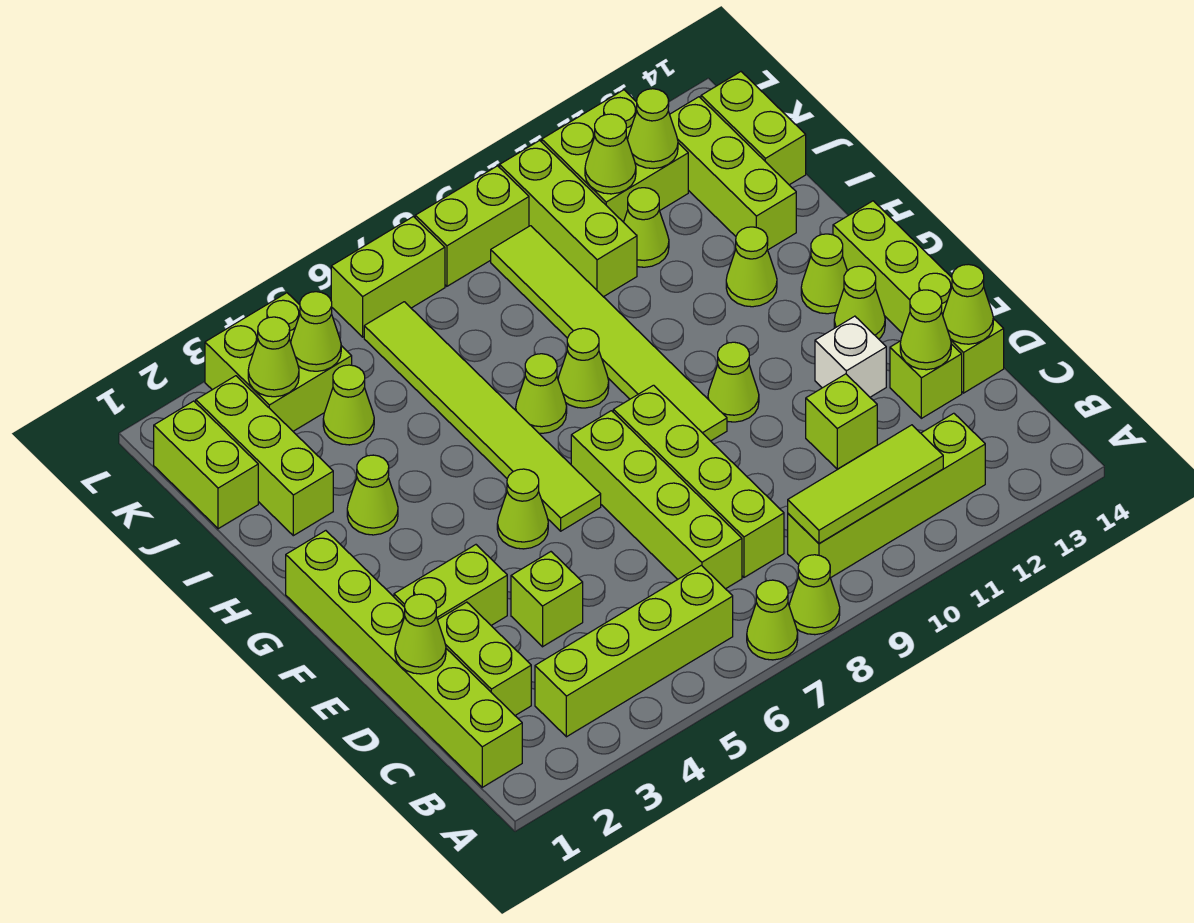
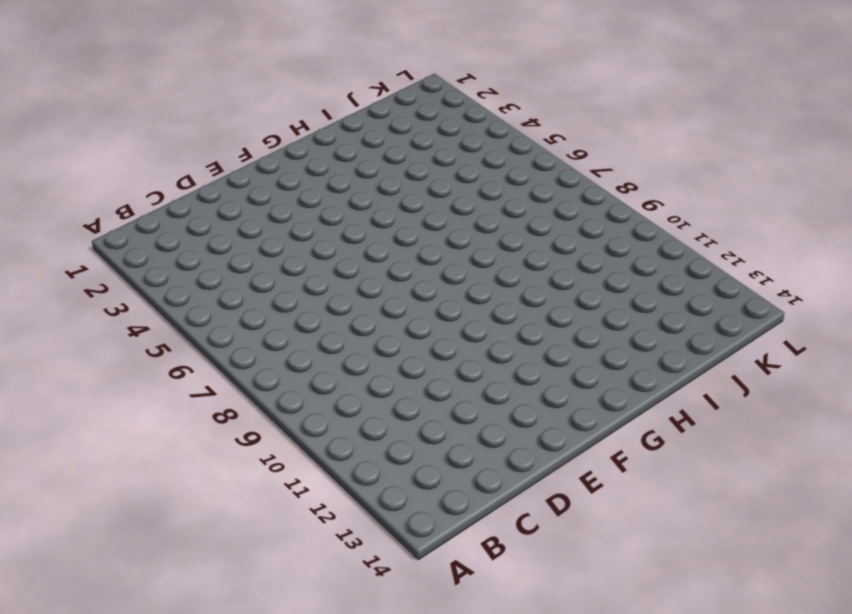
none -> lime 1x1 cone [747,580,798,660]
none -> lime 1x1 cone [789,555,840,635]
none -> lime 1x6 brick [286,531,522,787]
none -> lime 1x4 brick [535,565,733,737]

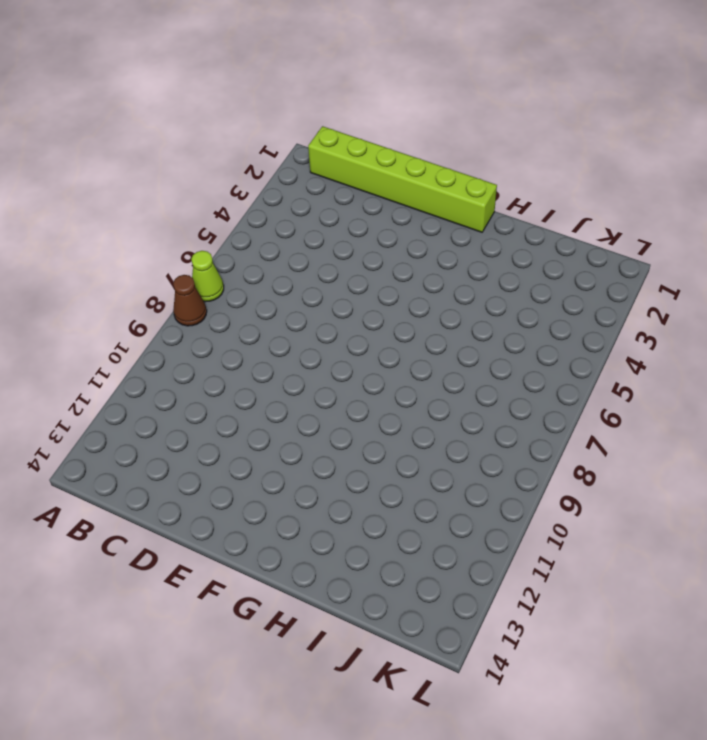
brown 1x1 cone [173,275,207,326] -> lime 1x1 cone [789,555,840,635]
none -> lime 1x4 brick [535,565,733,737]
none -> lime 1x4 brick [788,413,985,578]
none -> lime 1x2 brick [438,602,531,715]
none -> lime 1x4 brick [571,411,742,589]

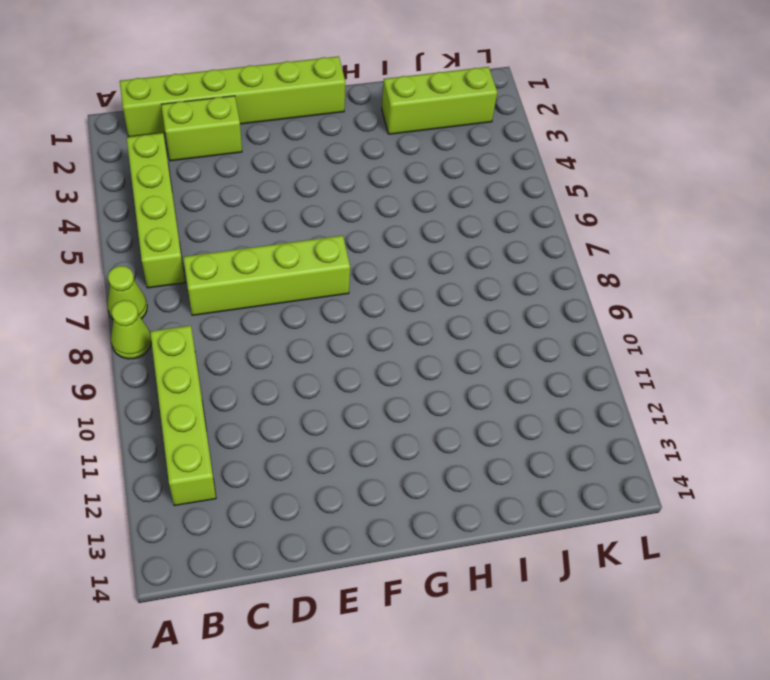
none -> lime 1x4 brick [613,385,784,577]
none -> lime 1x1 brick [511,552,583,647]
none -> lime 1x1 brick [806,374,877,469]
none -> lime 1x1 brick [890,341,962,418]

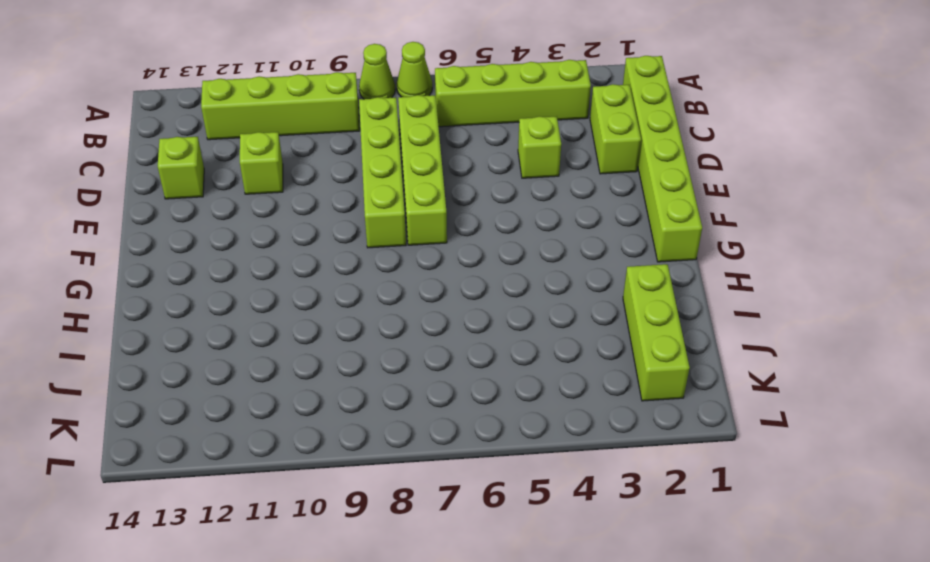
none -> lime 1x4 brick [833,201,1004,393]
none -> lime 1x2 brick [394,545,507,625]
none -> white 1x1 brick [815,316,886,397]
none -> lime 1x1 cone [497,469,548,549]

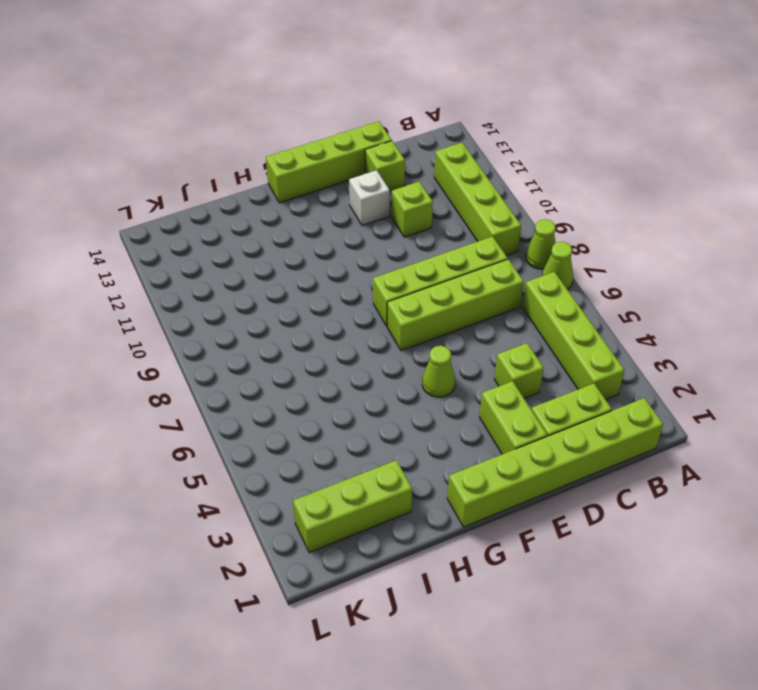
none -> lime 1x6 tile [364,302,601,531]
none -> lime 1x6 tile [491,226,727,441]
none -> lime 1x1 cone [708,342,759,422]
none -> lime 1x1 cone [834,266,885,339]

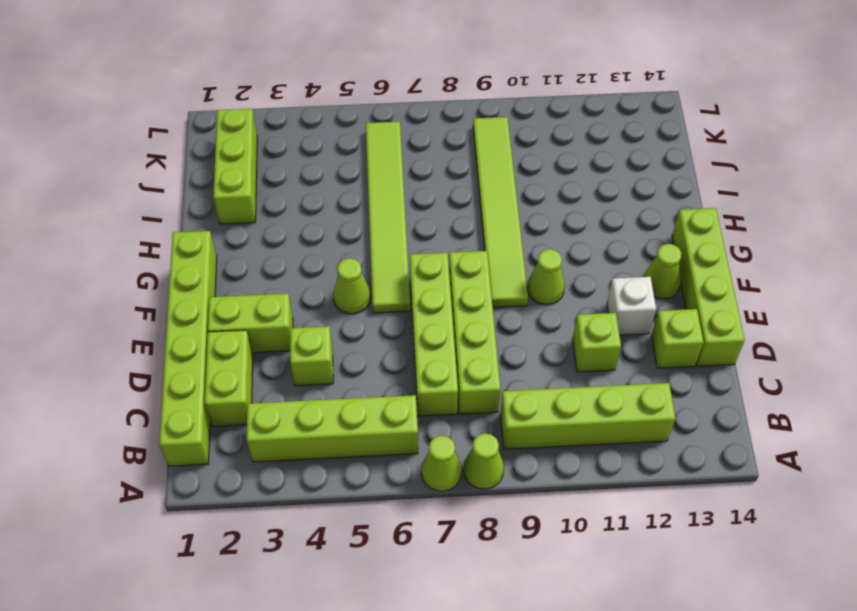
none -> lime 1x1 cone [801,234,847,314]
none -> lime 1x1 cone [347,455,398,535]
none -> lime 1x1 cone [516,354,567,433]
none -> lime 1x1 cone [558,328,609,408]

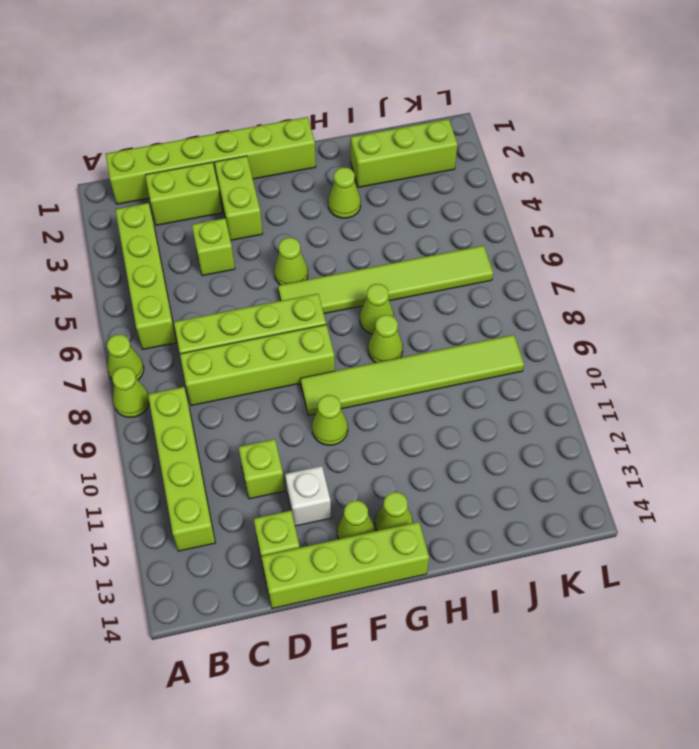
none -> lime 1x1 cone [726,227,777,307]
none -> lime 1x3 brick [670,97,796,250]
none -> lime 1x2 brick [154,401,258,529]
none -> lime 1x1 cone [323,365,374,445]

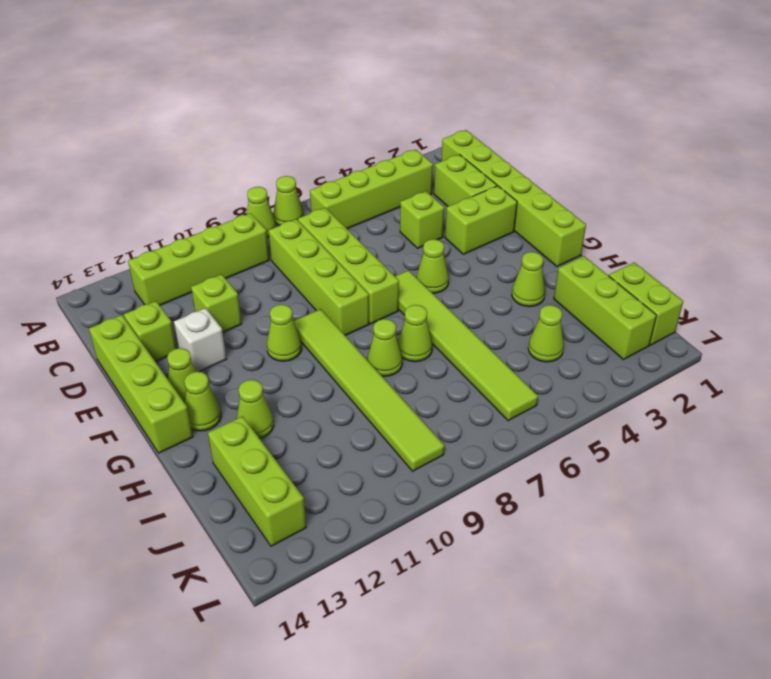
none -> lime 1x3 brick [500,140,637,297]
none -> lime 1x1 cone [624,188,669,267]
none -> lime 1x2 brick [701,72,806,185]
none -> lime 2x2 brick [205,293,352,431]

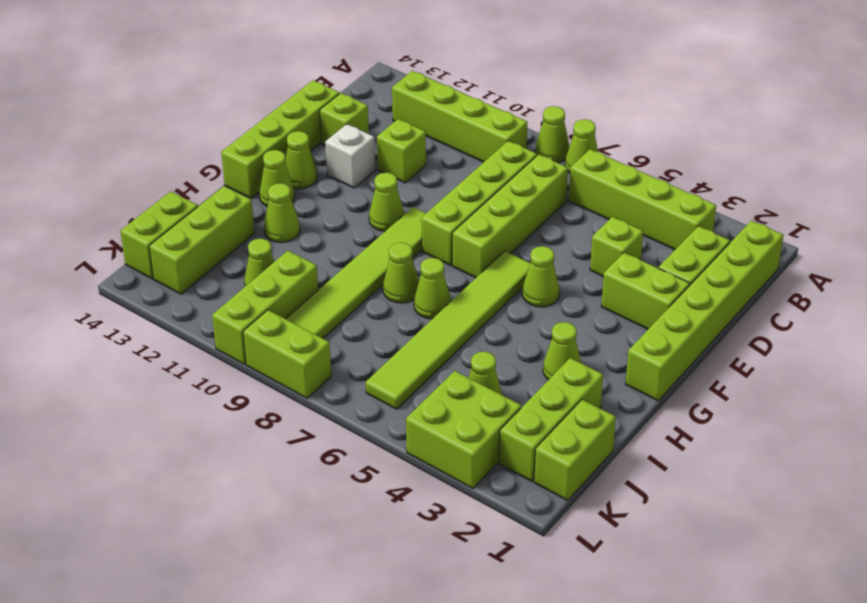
none -> lime 2x2 brick [542,90,688,222]
none -> lime 1x2 brick [331,217,445,337]
none -> lime 1x3 tile [788,425,943,543]
none -> lime 1x1 cone [395,594,446,674]

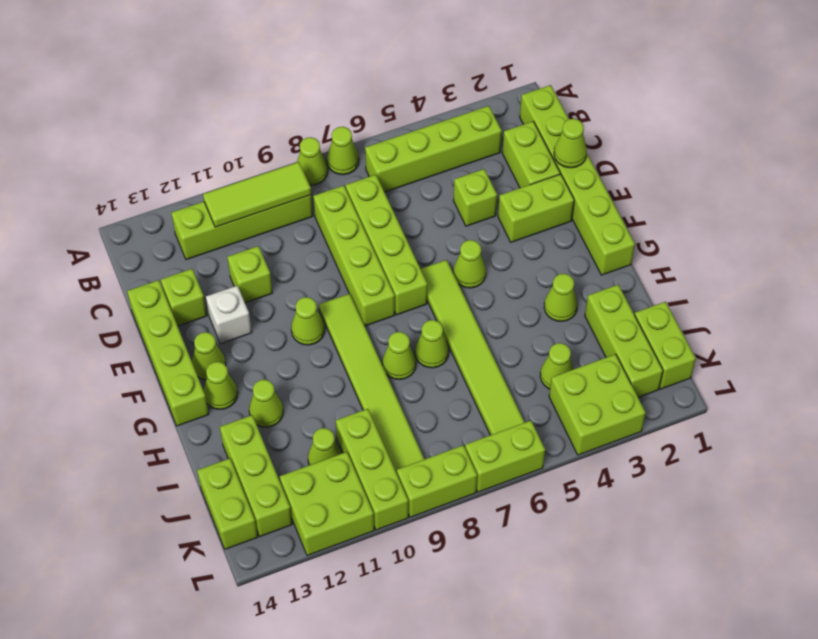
none -> lime 1x1 cone [900,290,951,370]
none -> lime 1x1 cone [943,264,993,344]
none -> lime 1x1 cone [248,317,299,397]
none -> lime 1x1 cone [291,292,341,371]

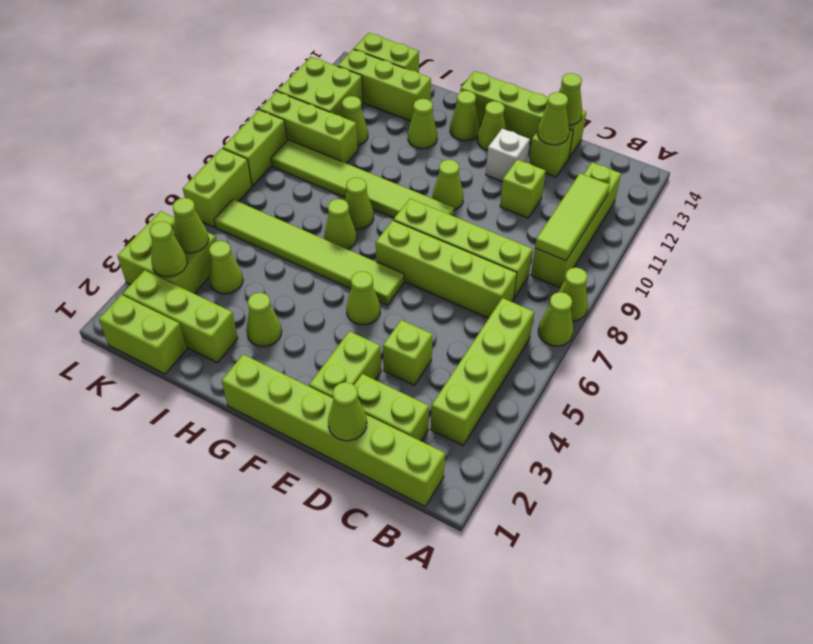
none -> lime 1x1 cone [585,114,636,194]
none -> lime 1x1 cone [628,89,678,169]

